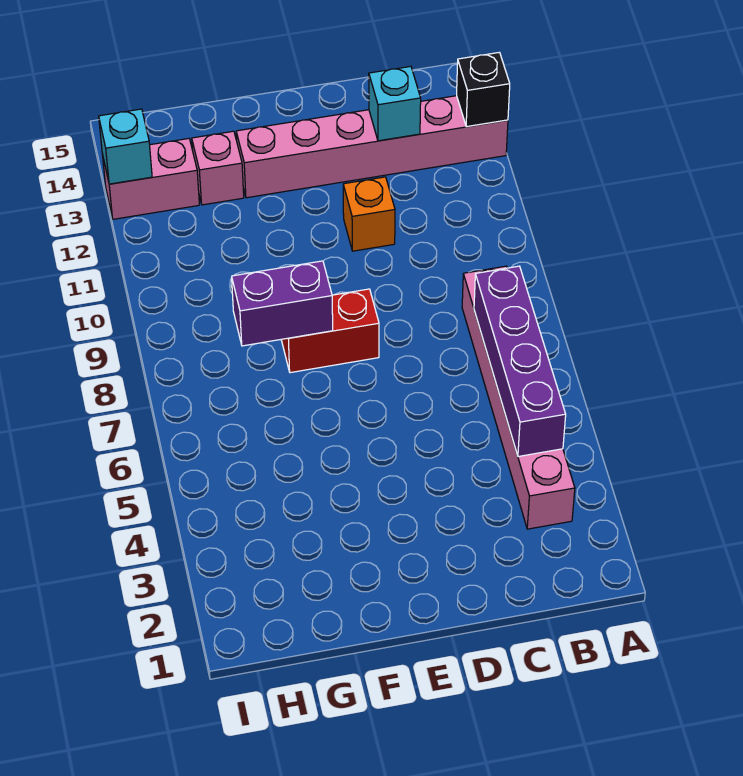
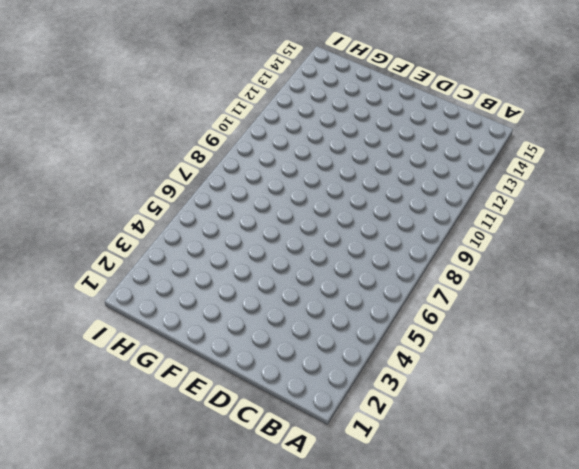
none -> pink 1x6 brick [236,96,508,198]
none -> pink 1x6 brick [462,266,575,529]

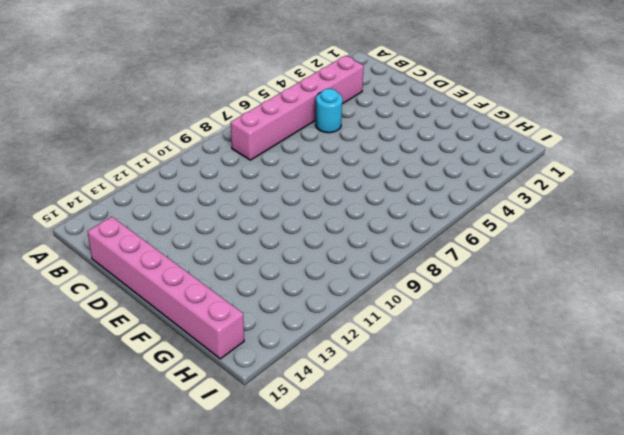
cyan 1x1 round brick [316,89,342,133] -> none
pink 1x6 brick [88,217,244,359] -> pink 1x6 brick moved to [236,96,508,198]
none -> orange 1x1 brick [343,177,395,251]
none -> red 1x2 brick [281,289,379,373]

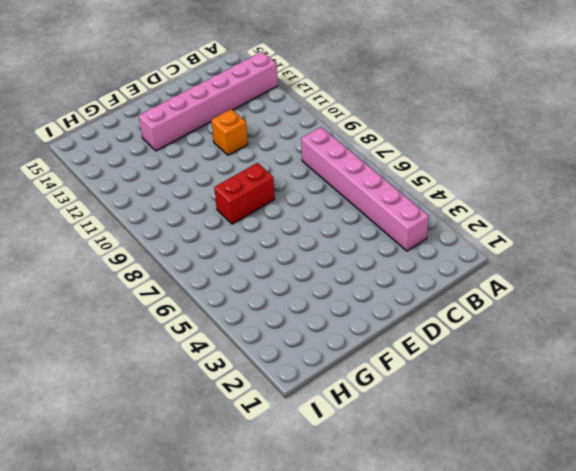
none -> pink 1x1 brick [192,131,244,205]
none -> pink 1x2 brick [102,139,199,219]

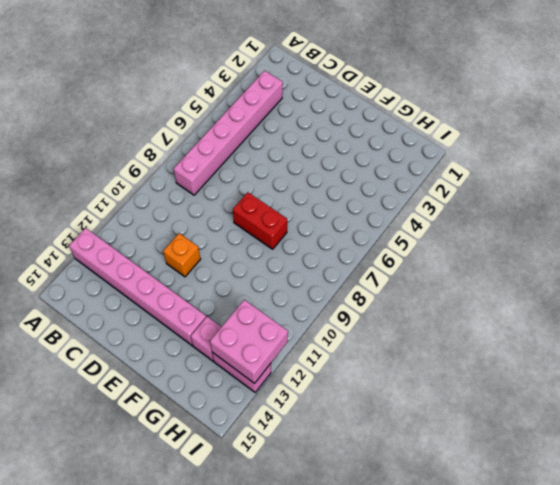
pink 2x2 brick [210,300,288,383] -> cyan 1x1 brick [99,109,152,184]
none -> black 1x1 brick [457,52,510,127]
none -> purple 1x4 brick [474,266,566,457]

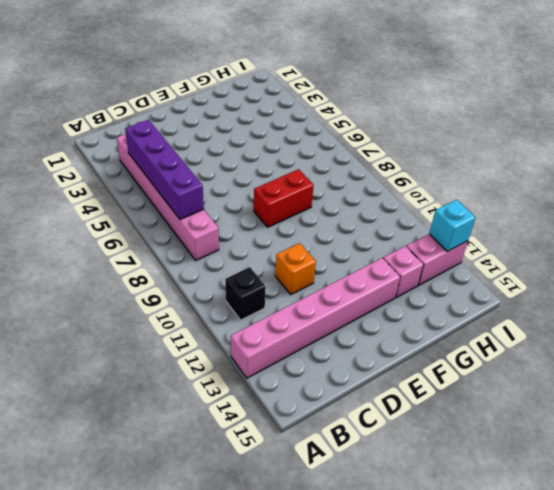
black 1x1 brick [225,267,266,320] -> black 1x1 brick moved to [457,52,510,127]
none -> cyan 1x1 brick [369,66,421,141]
none -> purple 1x2 brick [232,261,333,346]

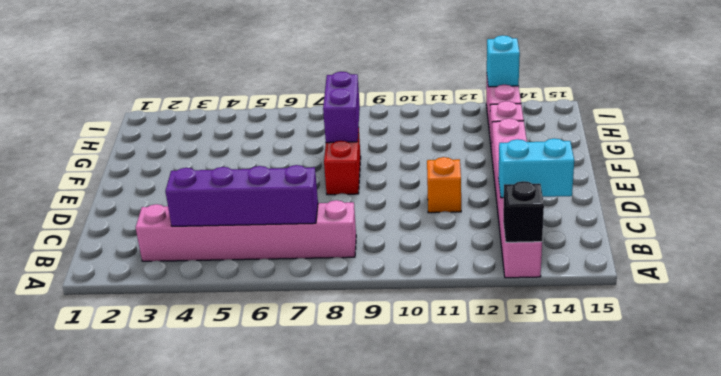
cyan 1x2 brick [498,138,574,198] -> cyan 1x1 brick [369,66,421,141]

